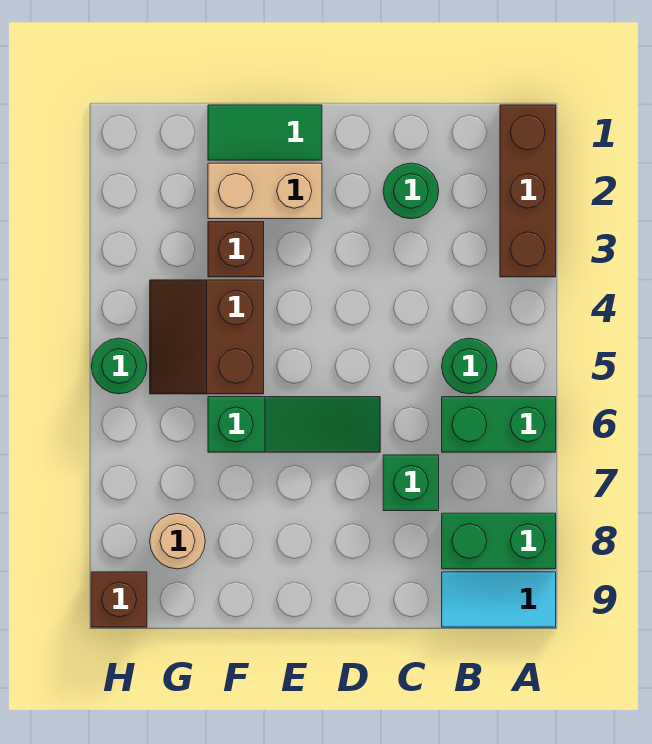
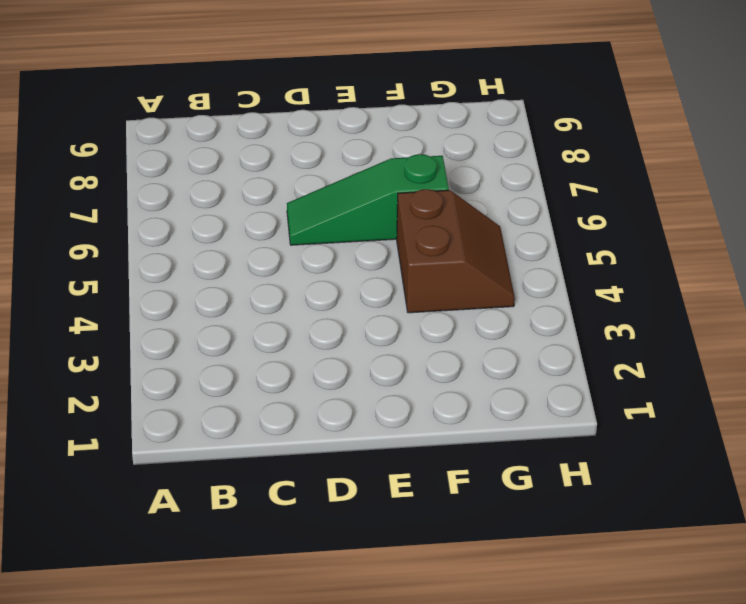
none -> brown 1x3 brick [500,105,556,277]
none -> green 1x2 brick [442,397,556,452]
none -> green 1x2 brick [442,513,556,569]

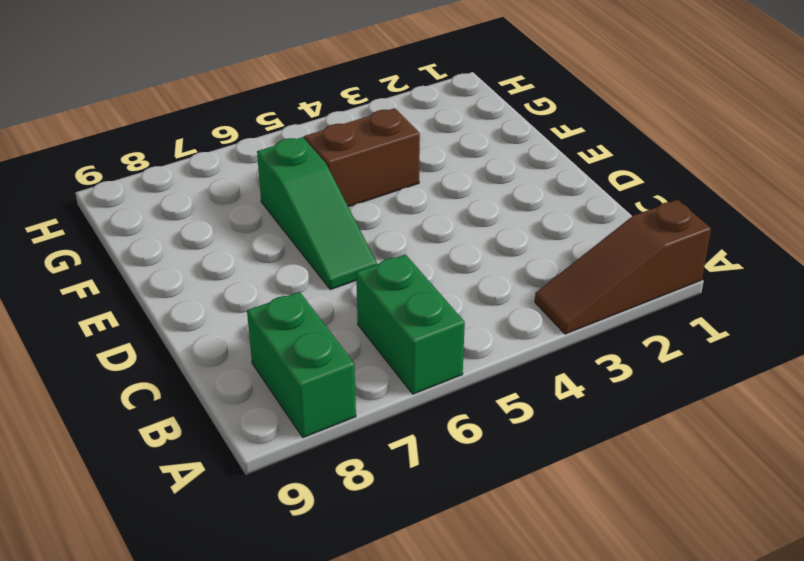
brown 1x3 slope [535,200,711,334] -> brown 1x3 brick [500,105,556,277]
none -> cyan 1x2 tile [442,572,556,627]
none -> green 1x1 round brick [442,338,497,394]
none -> green 1x1 round brick [383,163,439,219]

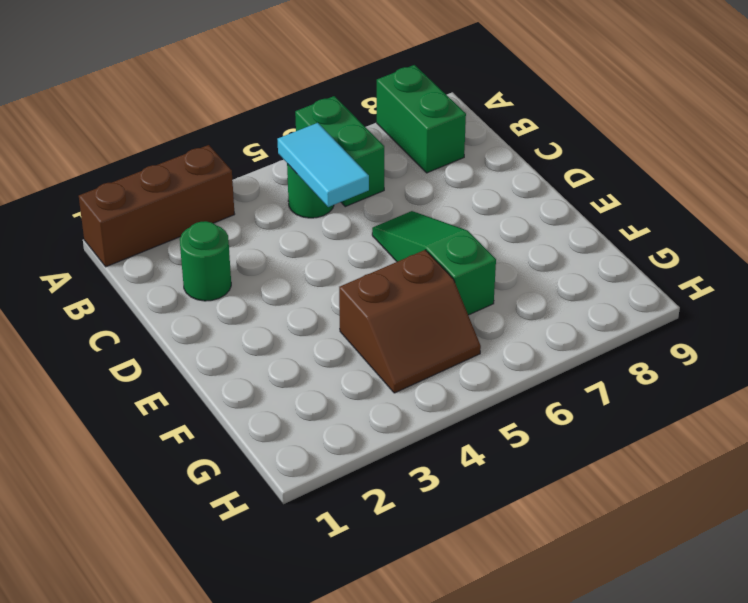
cyan 1x2 tile [277,123,369,207] -> cyan 1x2 tile moved to [442,572,556,627]
none -> green 1x1 brick [383,455,439,511]
none -> green 1x2 tile [208,105,322,160]
none -> tan 1x2 brick [208,163,322,219]

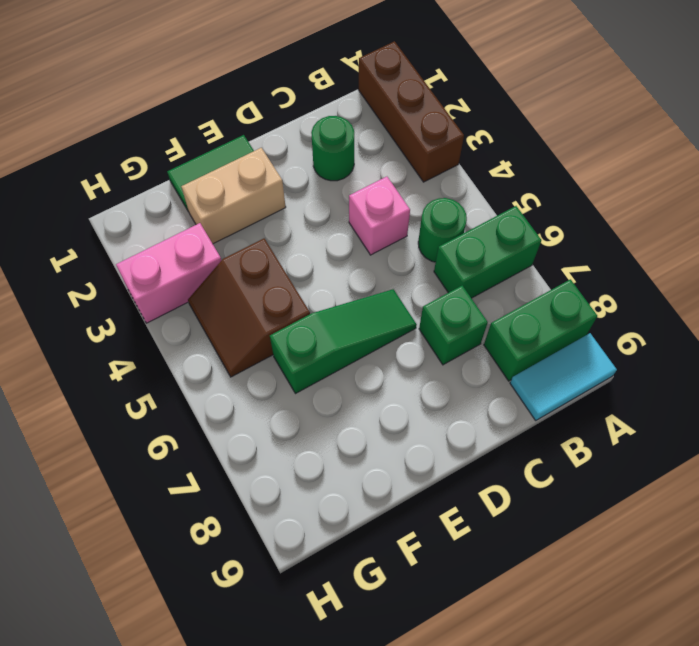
pink 1x1 brick [349,177,410,255] -> none
pink 1x2 brick [116,223,222,323] -> none
none -> brown 1x1 brick [208,222,264,277]
none -> tan 1x1 round brick [150,514,205,569]
none -> green 1x1 round brick [91,338,147,394]

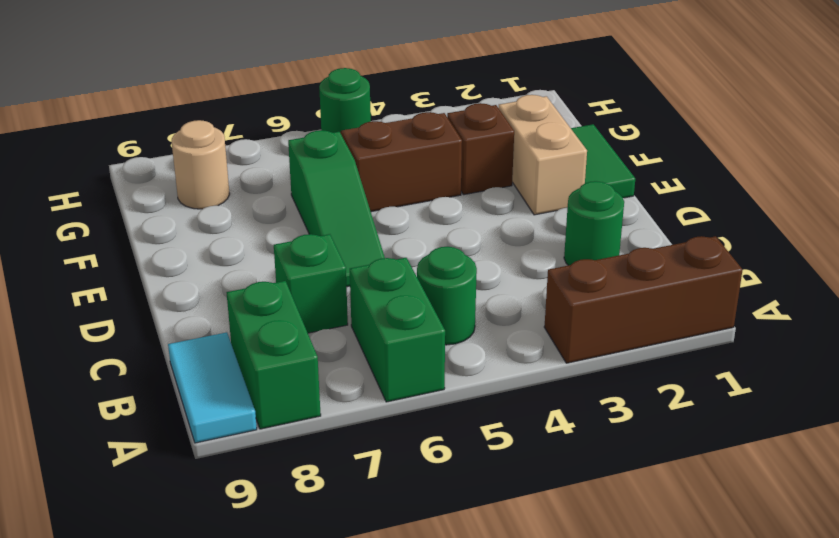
none -> brown 1x1 brick [91,572,147,627]

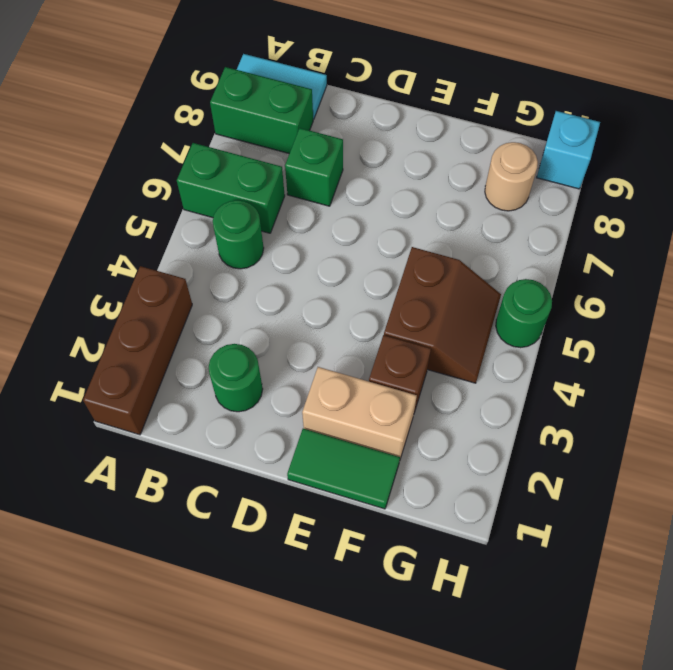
cyan 1x1 brick [537,111,600,189] -> brown 1x1 brick [91,572,147,627]
none -> green 1x3 slope [208,397,380,452]

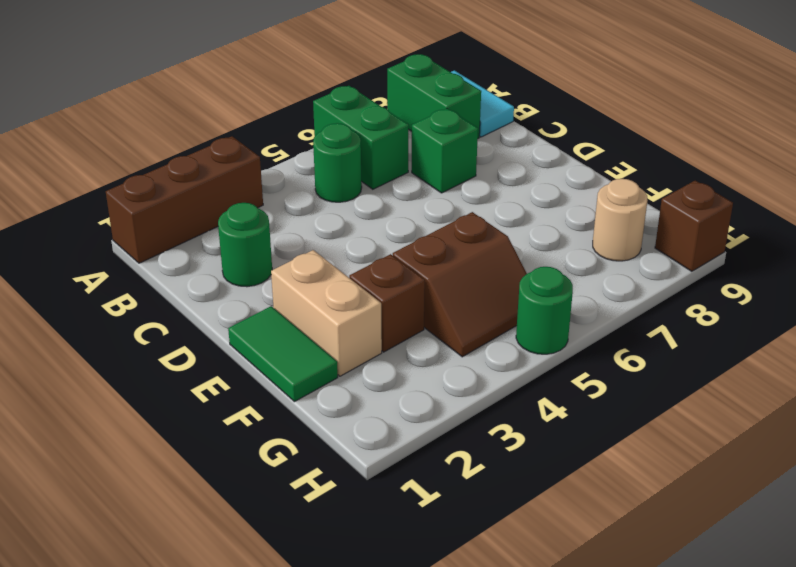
none -> green 1x3 slope [208,397,380,452]

